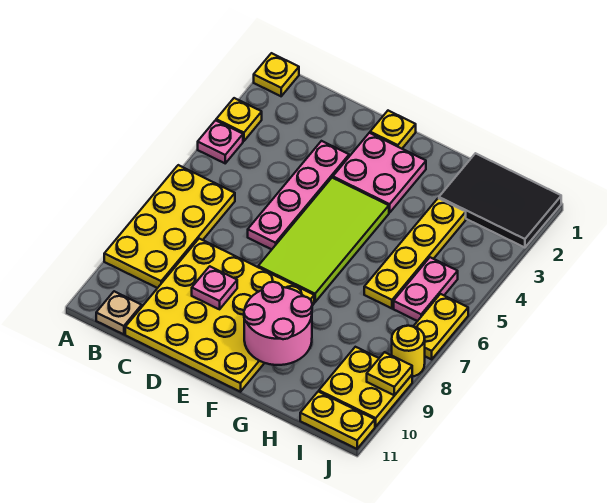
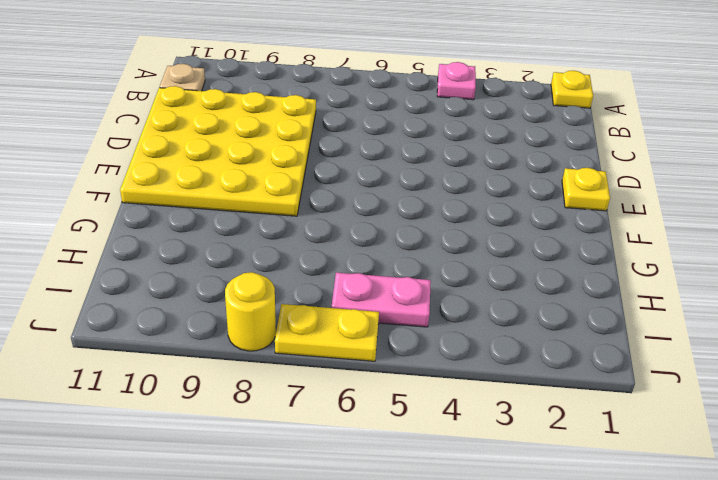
none -> yellow 1x1 plate [216,98,262,141]
none -> yellow 2x4 plate [104,165,235,288]
none -> pink 1x4 plate [248,141,349,249]

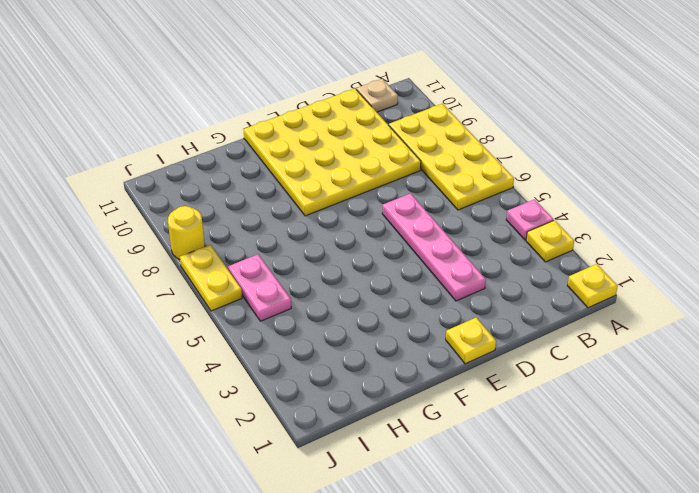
none -> pink 2x2 plate [333,133,426,213]
none -> lime 2x4 tile [258,178,389,302]
none -> black 2x3 tile [439,153,561,248]

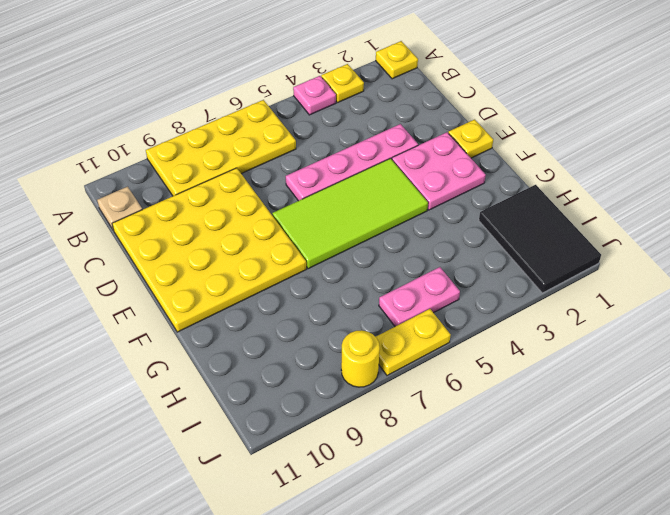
none -> yellow 1x4 plate [364,198,466,308]
none -> yellow 2x2 plate [319,347,412,427]
none -> yellow 1x2 plate [300,392,375,449]

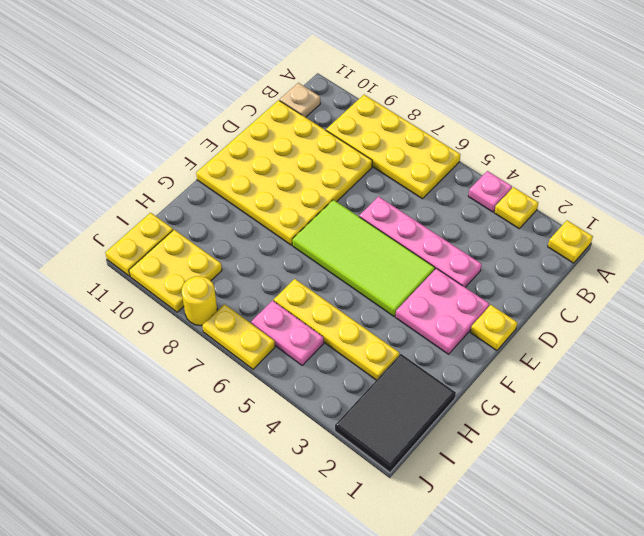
none -> pink 1x1 plate [192,266,237,309]
none -> pink 2x2 round brick [244,282,312,365]
none -> yellow 1x1 plate [367,352,412,395]

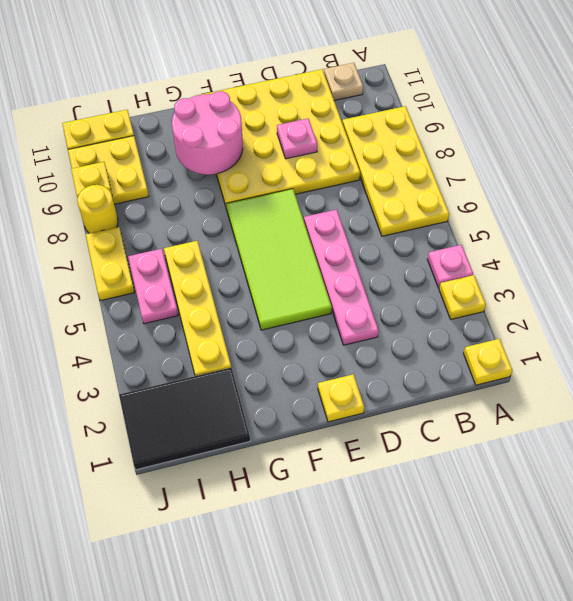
none -> pink 2x2 plate [333,133,426,213]

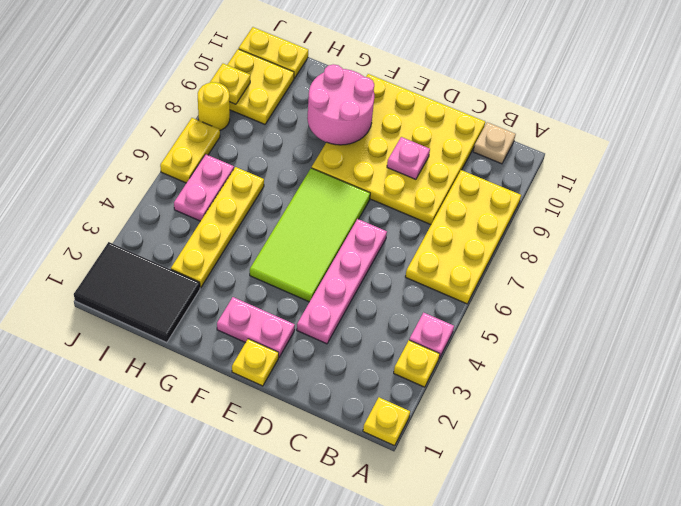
pink 1x2 plate [217,297,295,357] -> pink 2x2 plate [333,133,426,213]

